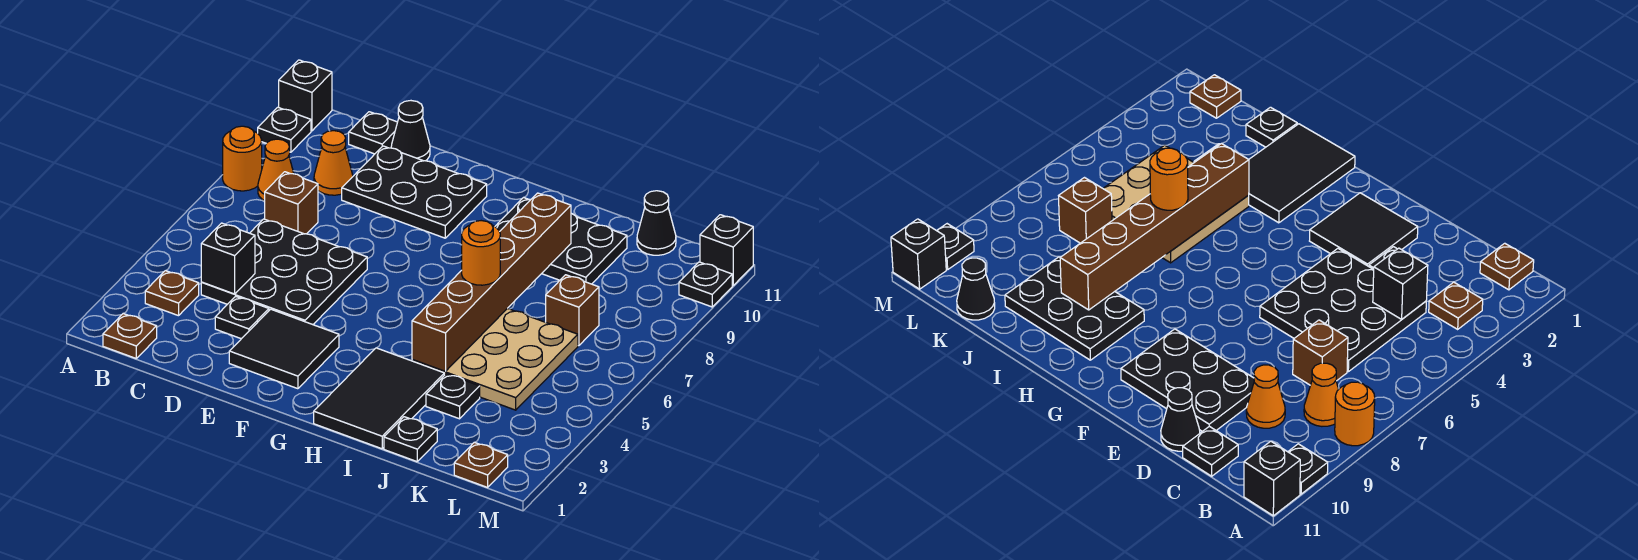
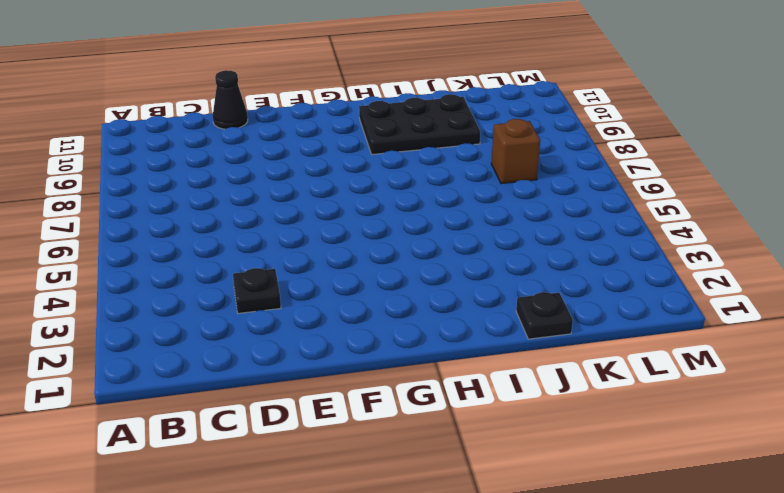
none -> orange 1x1 round brick [223,126,262,191]
none -> black 1x1 plate [258,107,311,152]
none -> black 1x1 brick [279,60,332,131]

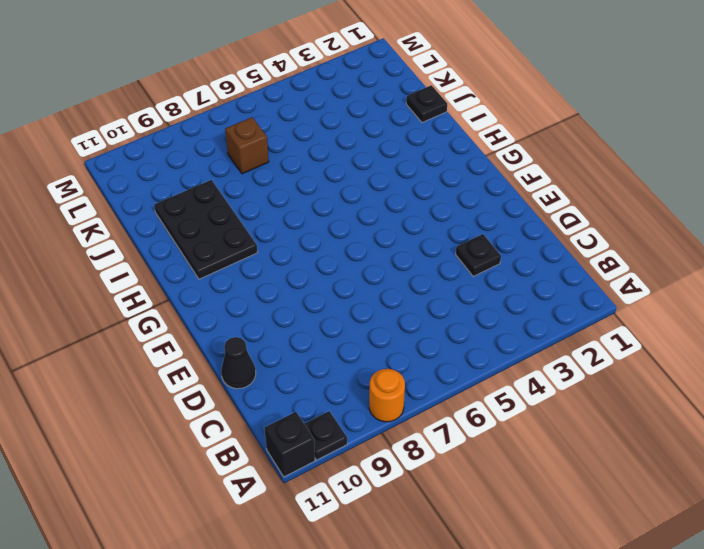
none -> brown 1x1 plate [103,314,157,358]
none -> brown 1x1 plate [145,271,199,316]
none -> orange 1x1 cone [258,139,294,201]

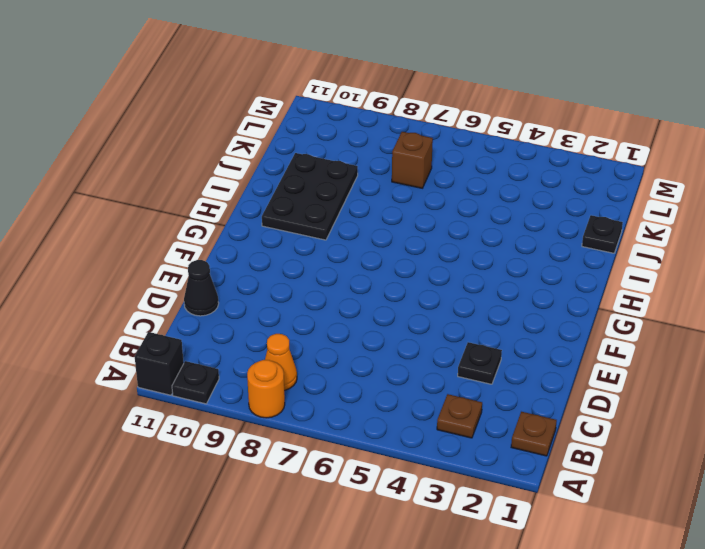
none -> black 3x3 plate [201,219,367,325]
none -> brown 1x1 brick [265,172,318,234]
none -> orange 1x1 cone [314,131,353,195]

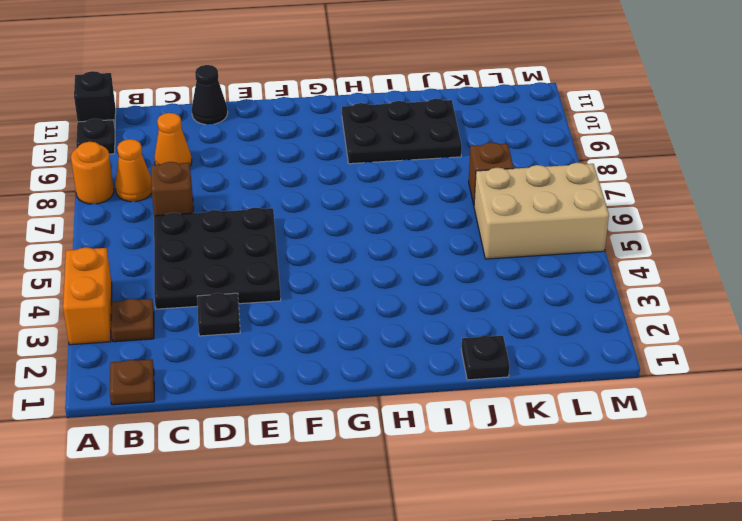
orange 1x2 brick [63,247,112,345] -> none
tan 2x3 brick [474,163,609,259] -> tan 3x3 plate [412,308,578,410]
none -> black 1x1 plate [349,112,397,154]
none -> black 2x3 plate [342,146,487,238]
none -> black 2x2 tile [229,309,339,389]

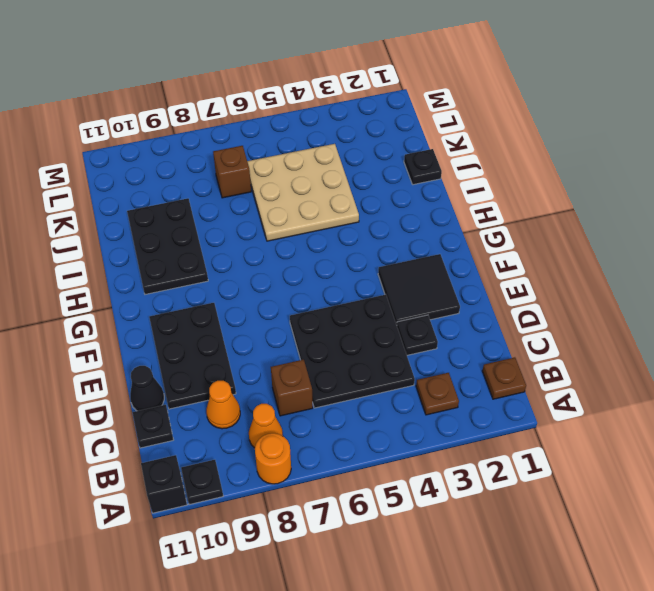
none -> black 2x3 tile [314,348,444,449]
none -> black 1x1 plate [426,374,480,419]
none -> black 1x1 cone [637,191,676,255]

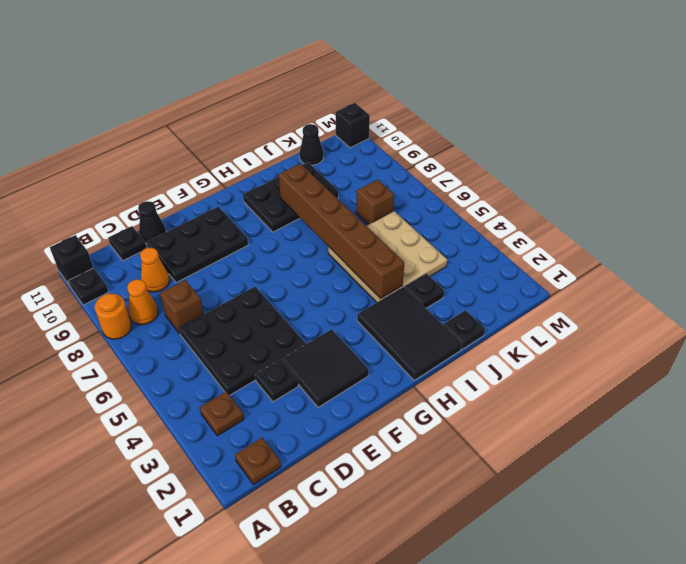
none -> brown 1x1 plate [454,442,508,487]
none -> black 1x1 plate [679,262,732,307]
none -> black 1x1 brick [201,223,255,294]

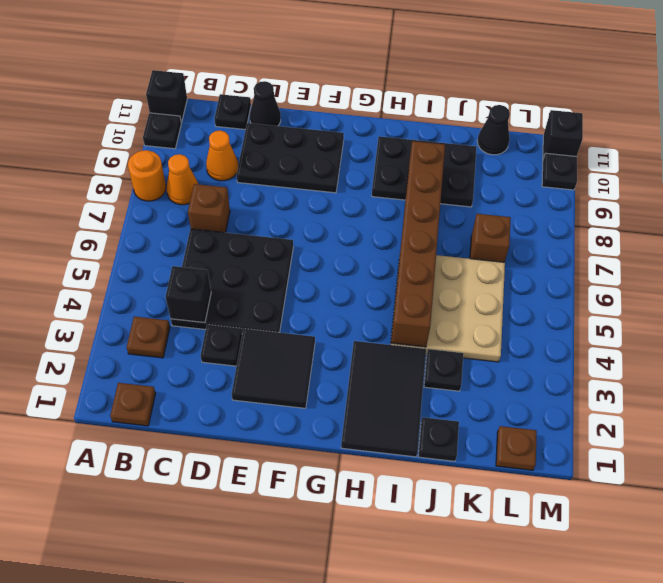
none -> orange 1x1 round brick [462,221,500,285]

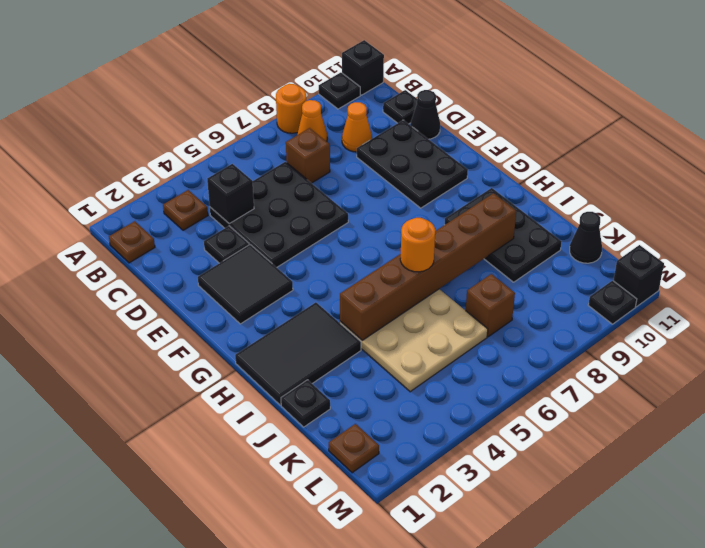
none -> black 1x1 plate [426,374,480,419]

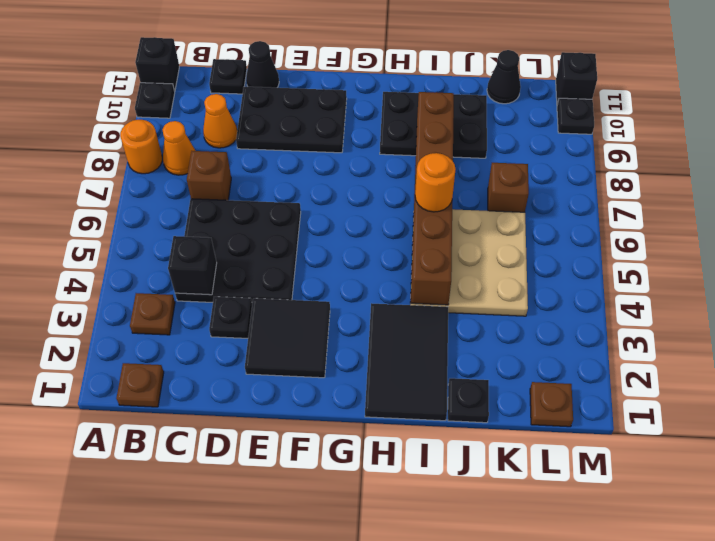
none -> black 1x1 plate [426,374,480,419]

